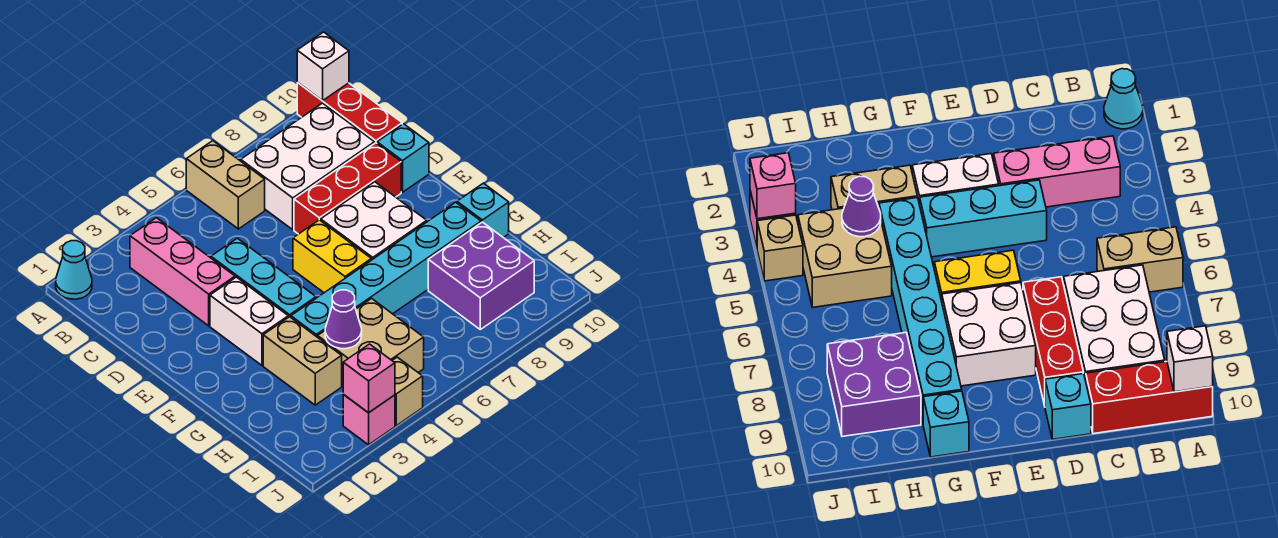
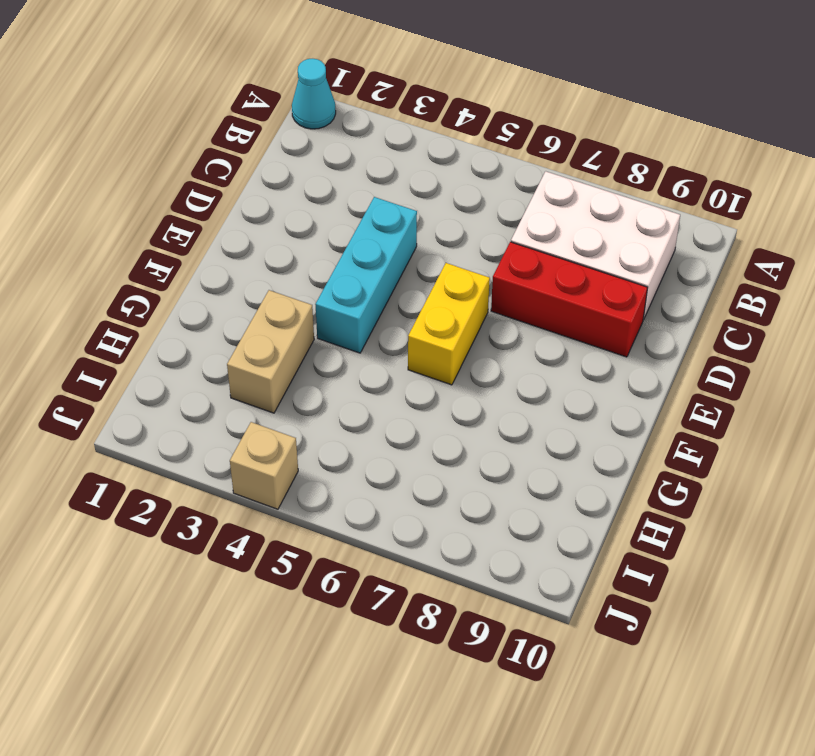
none -> tan 1x2 brick [186,141,265,229]
none -> red 1x3 brick [297,83,402,143]
none -> pink 1x3 brick [130,218,235,326]

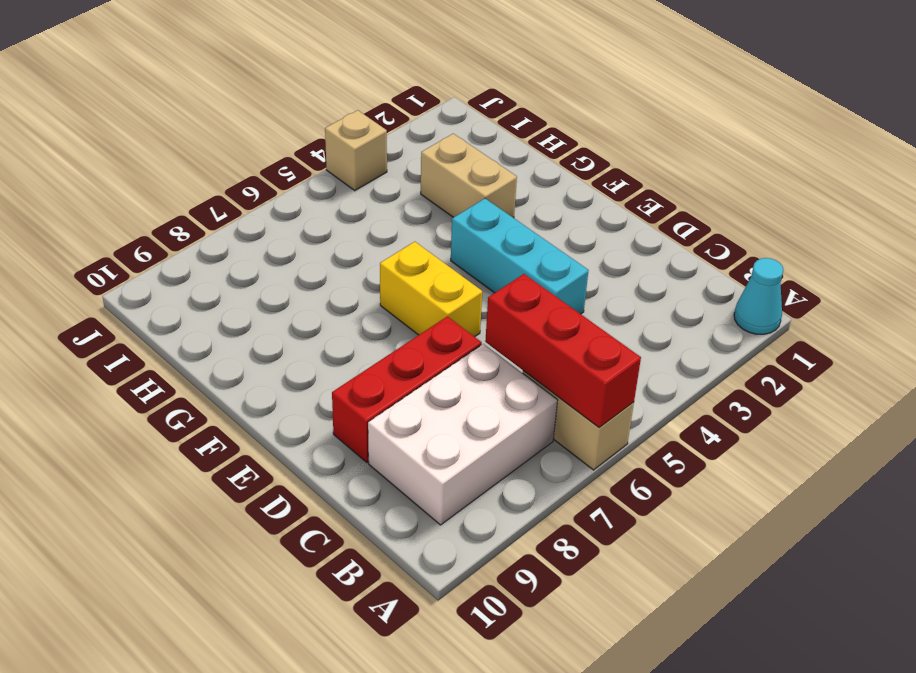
red 1x3 brick [485,274,641,428] -> red 1x3 brick moved to [297,83,402,143]
none -> pink 1x3 brick [130,218,235,326]
none -> cyan 1x1 brick [377,124,429,192]
none -> white 1x2 brick [210,277,288,365]

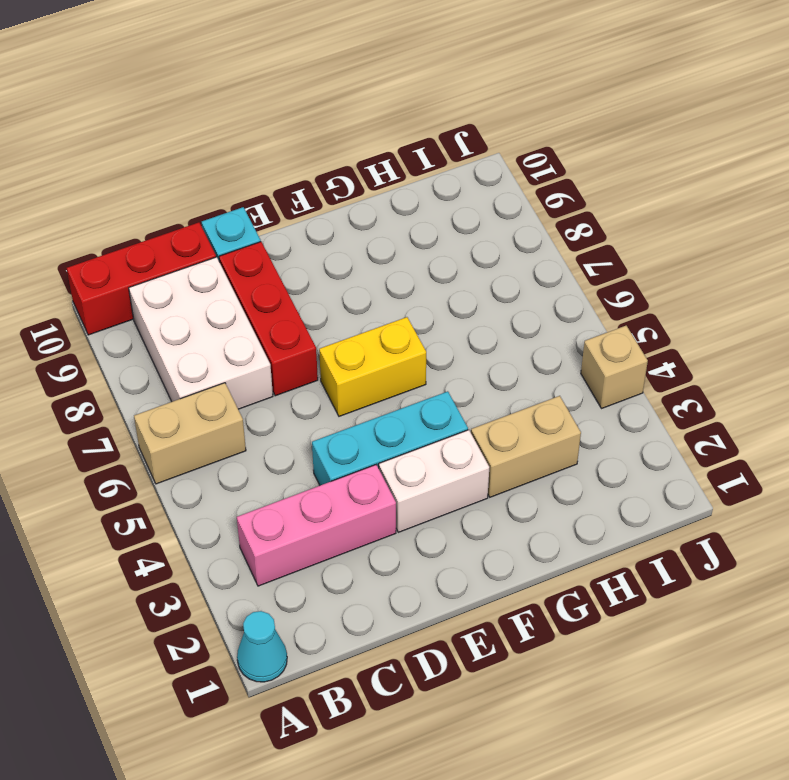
none -> white 2x2 brick [321,182,427,260]
none -> cyan 1x6 brick [291,202,481,337]
none -> cyan 1x1 brick [457,183,509,237]

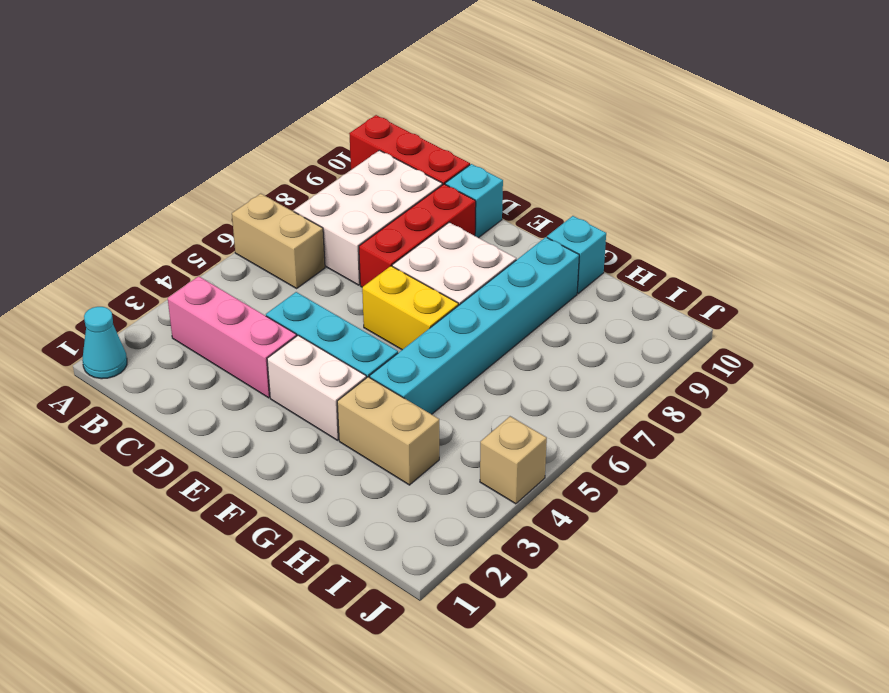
none -> tan 2x2 brick [318,298,424,386]
none -> purple 2x2 brick [428,222,534,329]
none -> pink 1x1 brick [343,395,395,445]

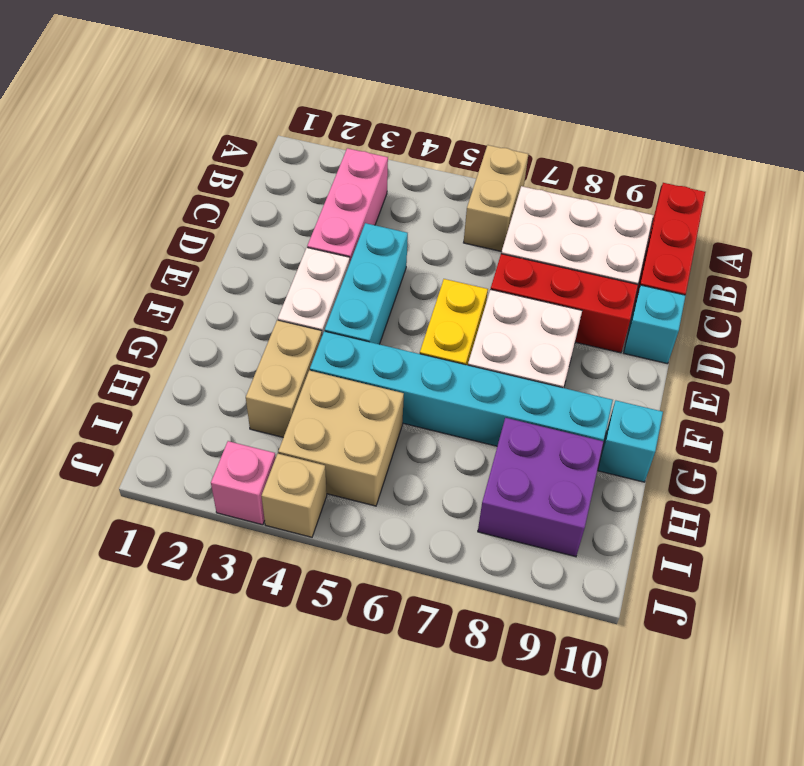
none -> cyan 1x1 cone [56,241,92,299]
none -> white 1x1 brick [297,32,349,101]
none -> purple 1x1 cone [325,290,362,349]

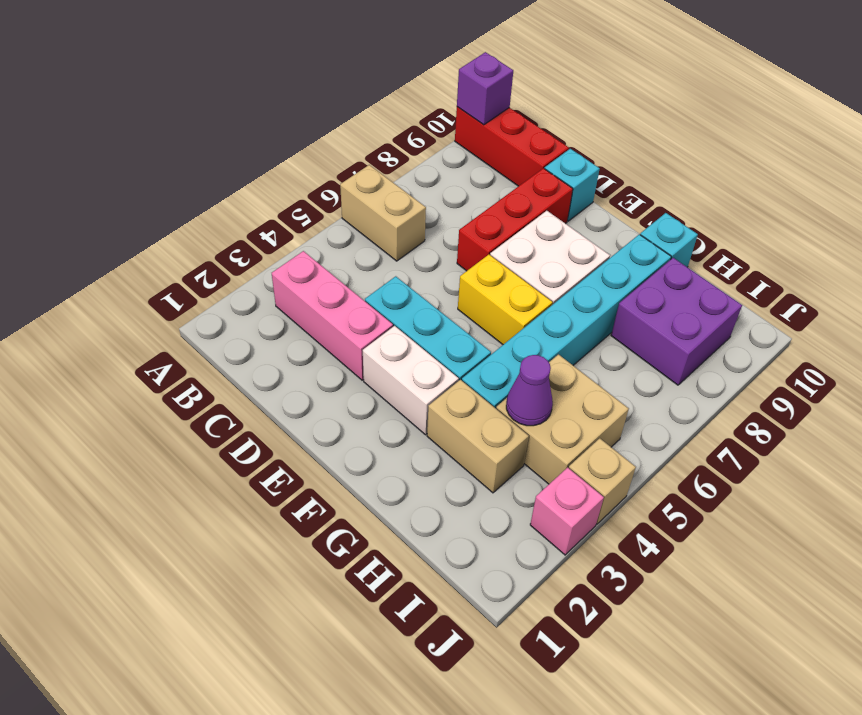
purple 1x1 brick [457,52,513,125] -> white 1x1 brick [297,32,349,101]
none -> cyan 1x1 cone [56,241,92,299]
none -> white 2x3 brick [241,103,375,230]
none -> pink 1x1 brick [343,344,395,413]

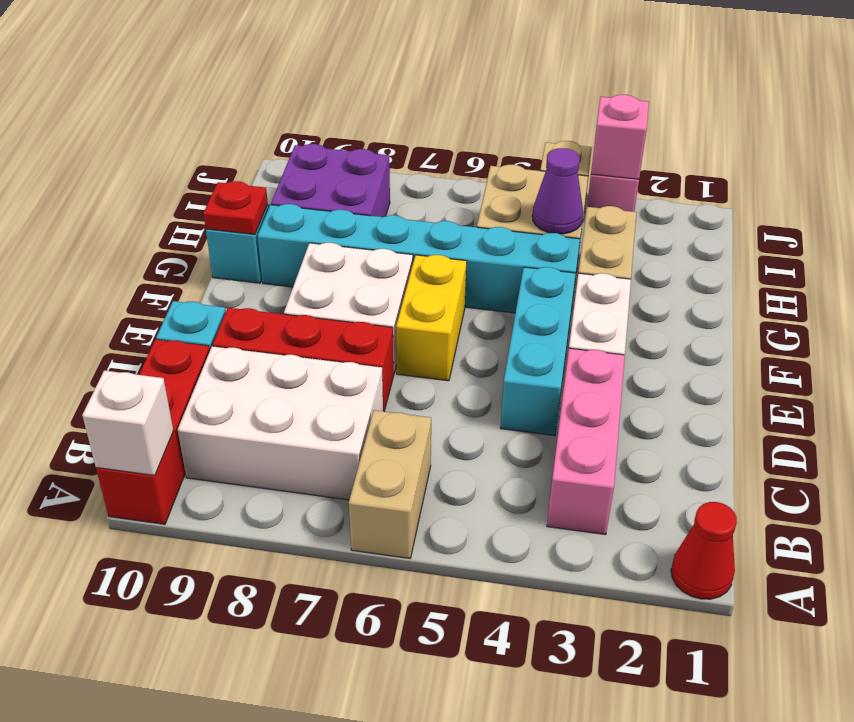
red 1x1 cone [671,502,737,599] -> cyan 1x1 cone [56,241,92,299]
red 1x1 plate [204,181,268,235] -> none

